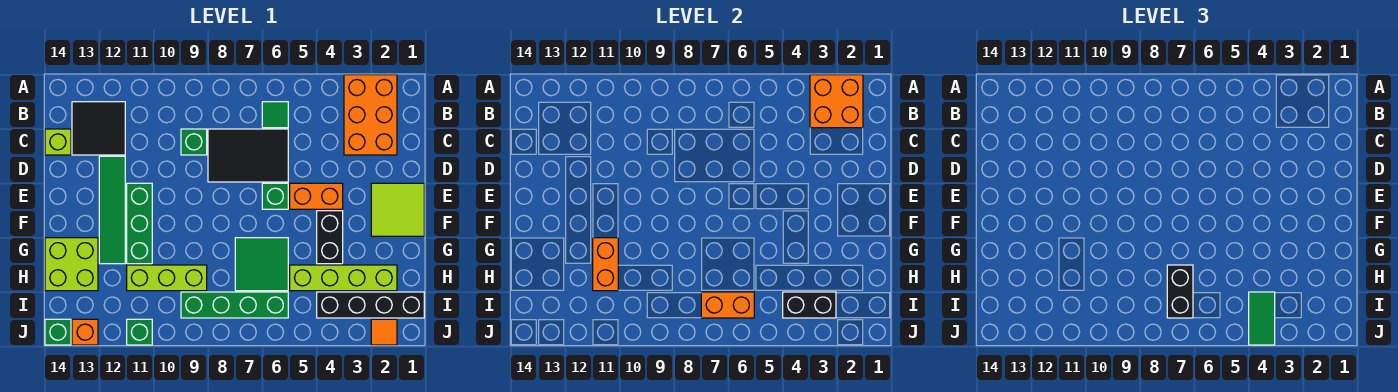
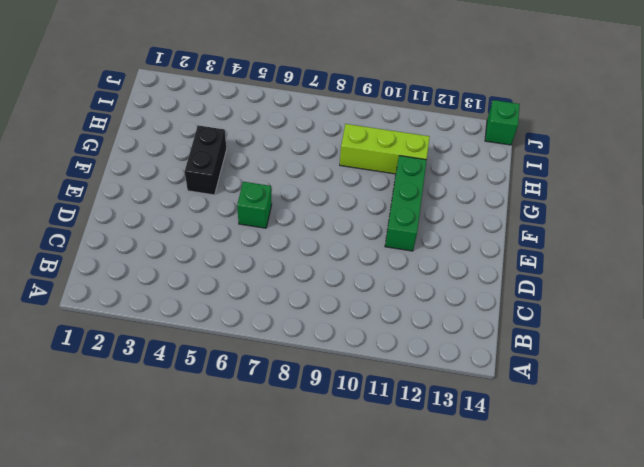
none -> orange 2x3 brick [344,75,397,155]
none -> green 1x1 tile [262,102,288,128]
none -> black 2x2 tile [72,102,125,155]

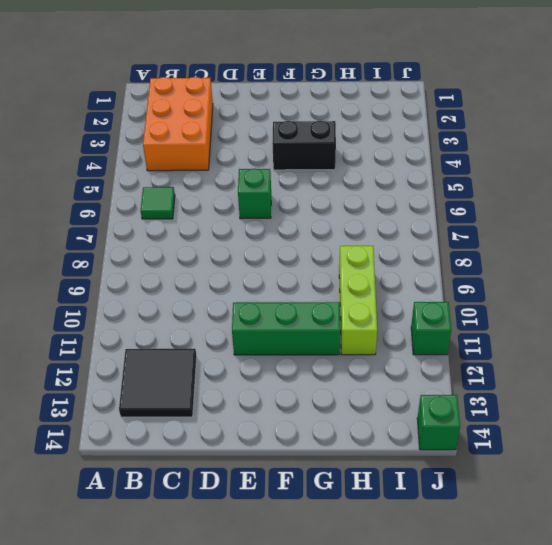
orange 2x3 brick [143,77,213,171] -> orange 2x3 brick turned to [344,75,397,155]
none -> black 2x3 tile [208,129,288,182]
none -> green 1x1 brick [181,129,207,155]
none -> lime 1x1 brick [45,129,71,155]

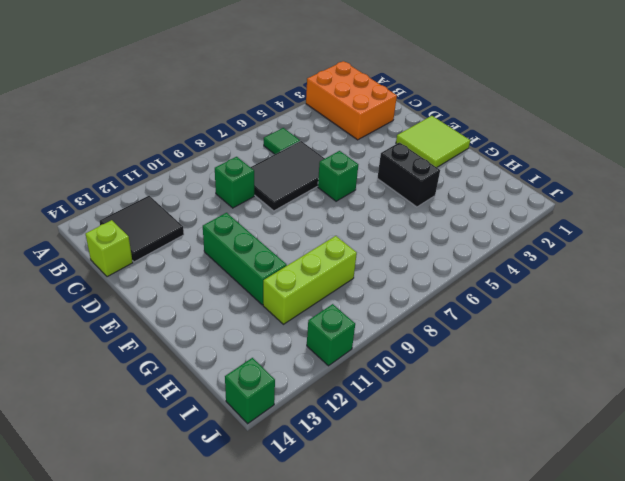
none -> green 1x4 tile [99,156,125,264]
none -> orange 1x2 brick [290,183,343,209]
none -> green 2x2 tile [235,238,288,291]

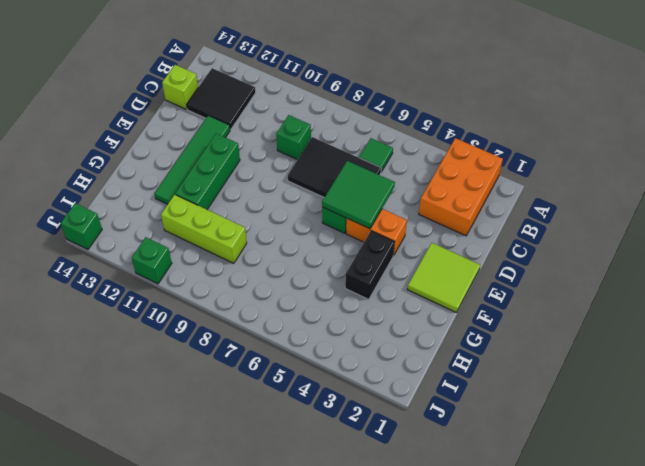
green 2x2 tile [322,161,395,229] -> green 2x2 tile moved to [235,238,288,291]
none -> lime 2x2 brick [45,238,98,291]
none -> lime 1x4 brick [290,265,397,291]
none -> black 1x4 brick [317,292,424,318]

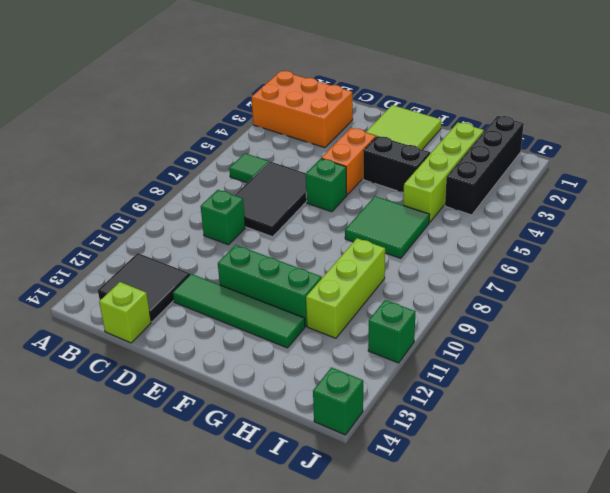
none -> lime 2x2 brick [45,238,98,291]
none -> green 1x4 brick [181,292,288,318]
none -> orange 1x1 tile [371,319,397,345]

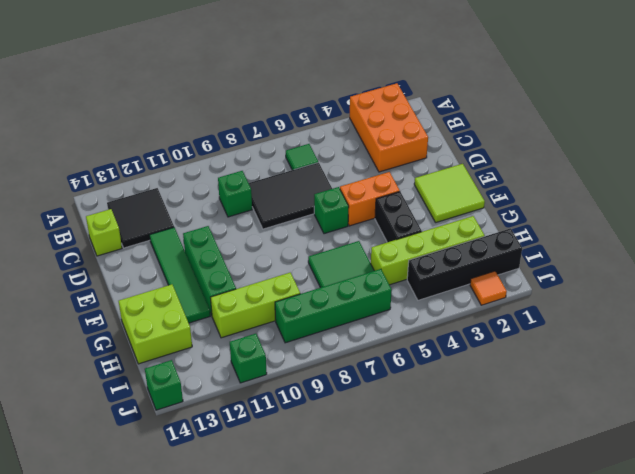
none -> orange 1x1 brick [72,319,98,345]
none -> orange 2x2 brick [810,75,863,128]
none -> orange 1x2 brick [593,238,618,291]

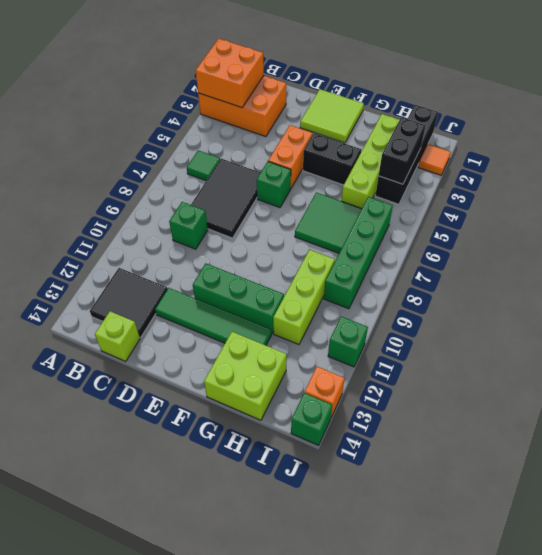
none -> orange 1x2 brick [593,238,618,291]
none -> orange 1x2 brick [701,292,754,318]
none -> black 1x2 brick [1167,265,1193,318]

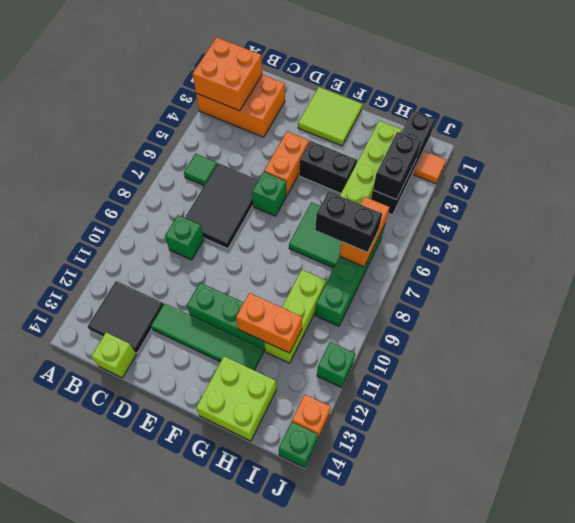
none -> green 1x2 tile [1249,292,1275,345]

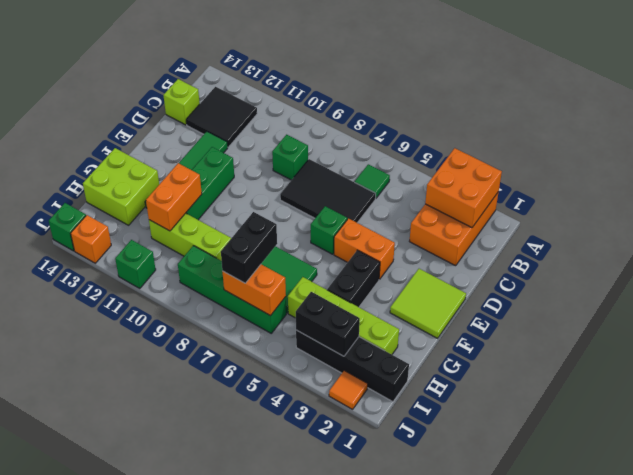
none -> green 1x2 tile [1249,292,1275,345]

